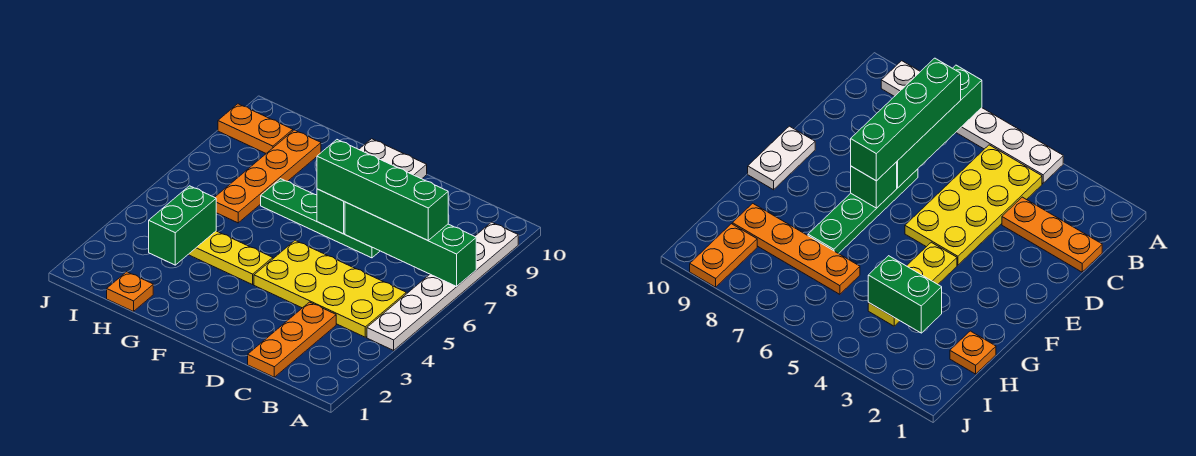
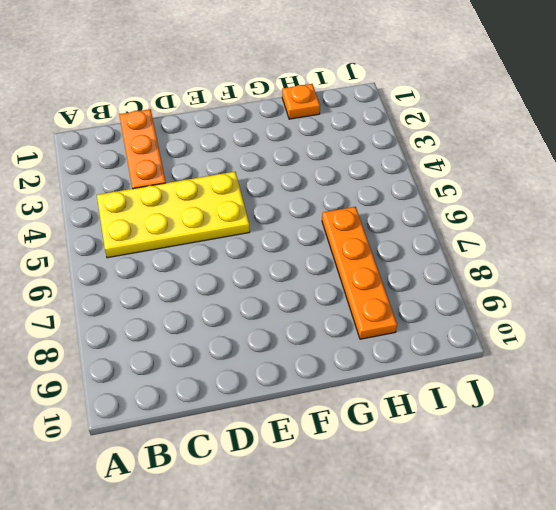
none -> white 1x6 plate [367,222,518,350]
none -> green 1x4 plate [261,179,380,258]
none -> white 1x2 plate [359,139,427,179]

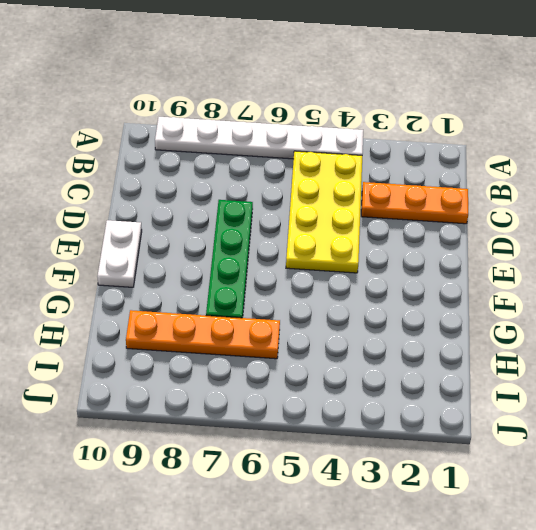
none -> yellow 1x3 plate [188,231,273,285]
none -> orange 1x1 plate [107,272,153,311]
none -> orange 1x2 plate [218,104,293,153]

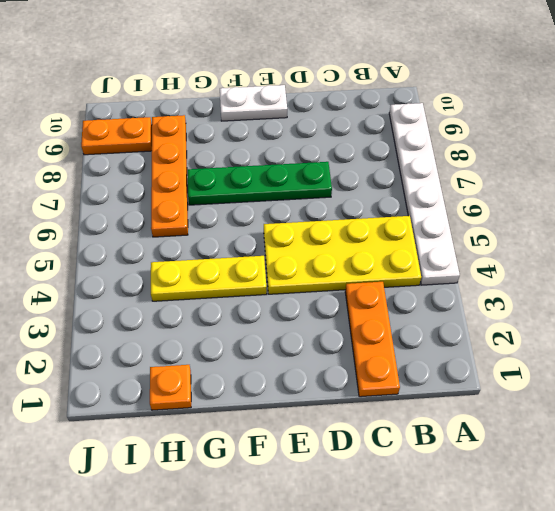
none -> green 1x4 brick [345,202,476,286]
none -> green 1x1 brick [317,189,345,234]
none -> green 1x2 brick [149,186,216,265]

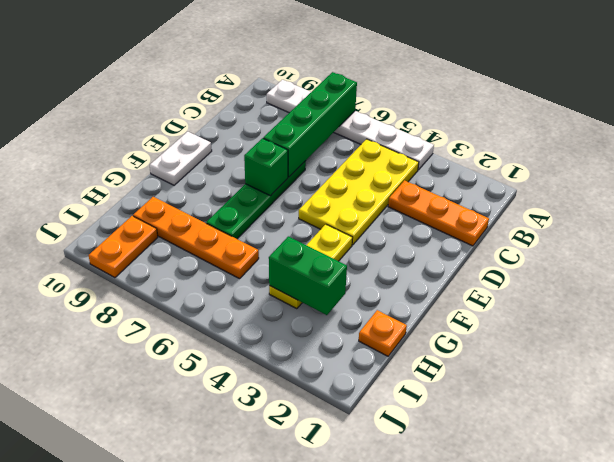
none -> green 1x4 brick [317,140,448,240]

